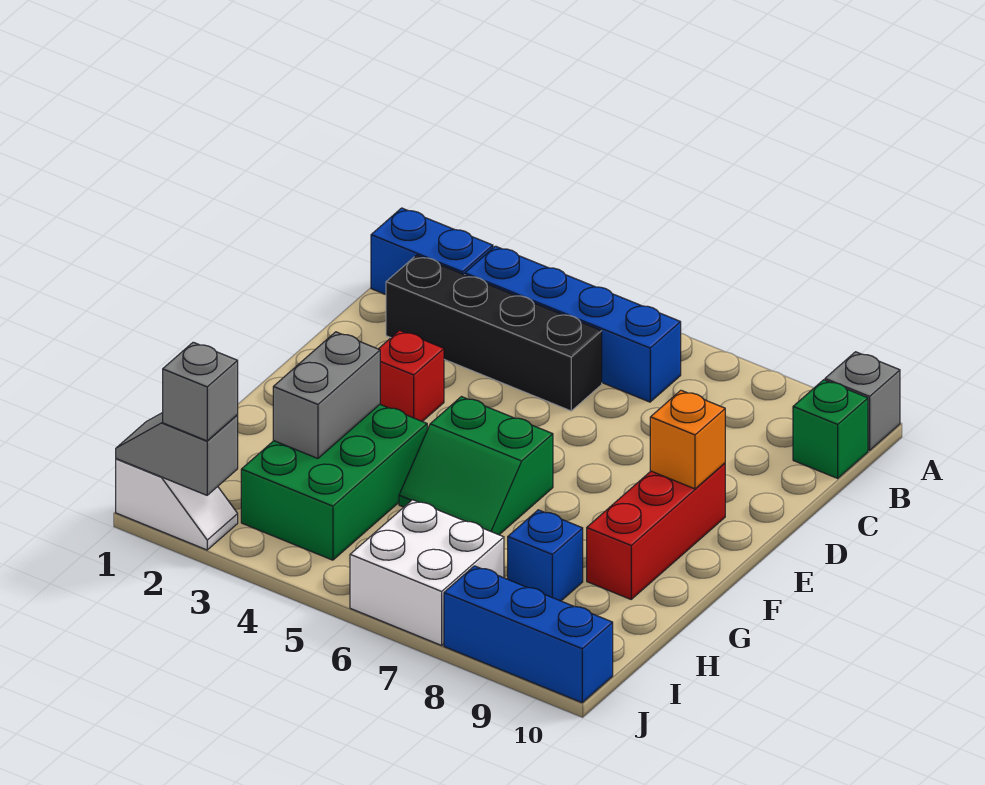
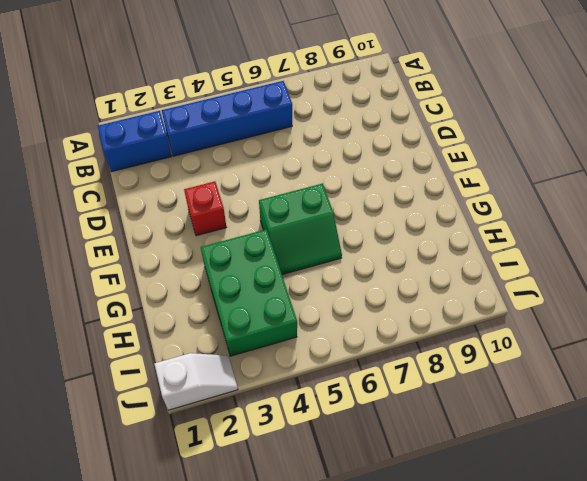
none -> grey 1x1 brick [825,352,900,450]
none -> green 1x1 brick [793,380,868,478]
none -> black 1x4 brick [386,255,602,411]

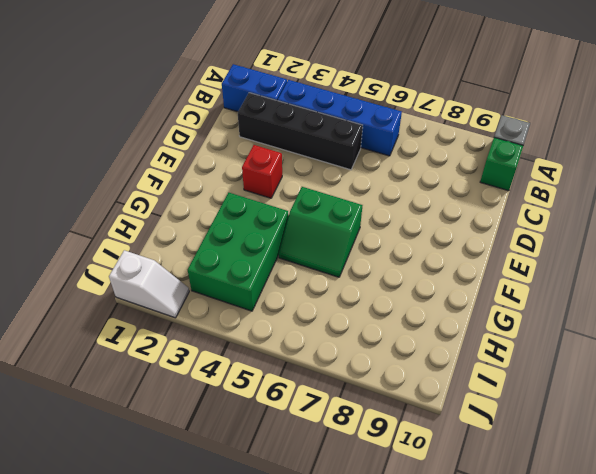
none -> red 1x3 brick [587,463,725,599]
none -> blue 1x1 brick [508,510,583,601]
none -> white 2x2 brick [350,500,504,645]

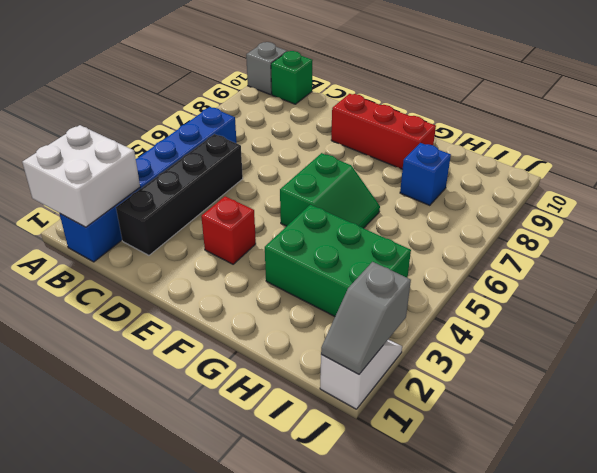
white 2x2 brick [22,125,140,227] -> white 2x2 brick moved to [350,500,504,645]
none -> blue 1x3 brick [444,566,613,703]
none -> orange 1x1 brick [650,390,725,489]
none -> grey 1x2 brick [273,332,380,458]

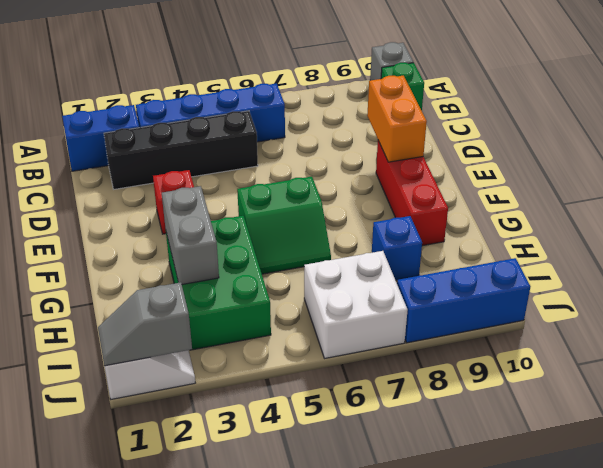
orange 1x2 brick [367,75,427,162] -> orange 1x1 brick [650,390,725,489]
none -> grey 1x1 brick [163,342,238,441]

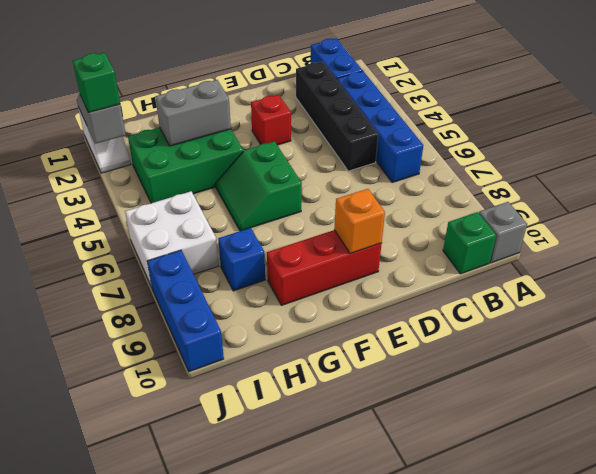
green 1x1 brick [73,53,120,113] -> grey 1x1 brick [163,342,238,441]

